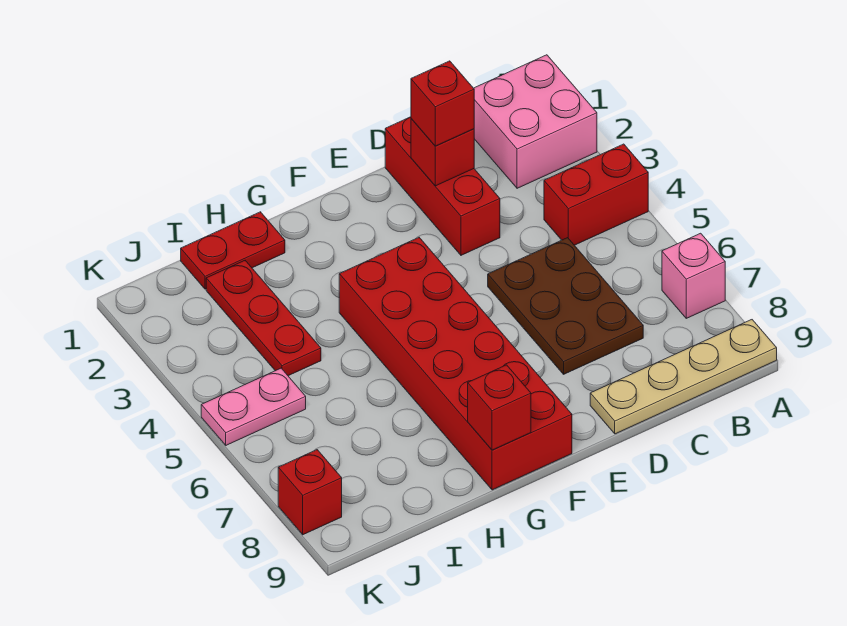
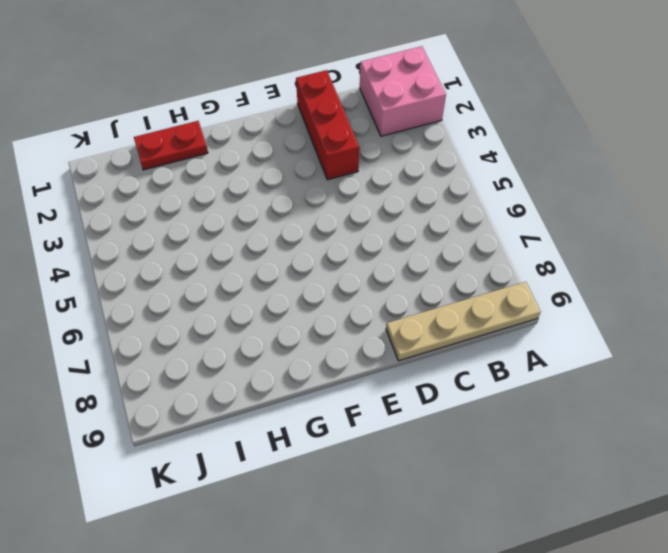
none -> red 1x2 brick [544,144,648,245]
none -> pink 1x1 brick [662,233,725,318]
none -> brown 2x3 plate [488,238,643,374]

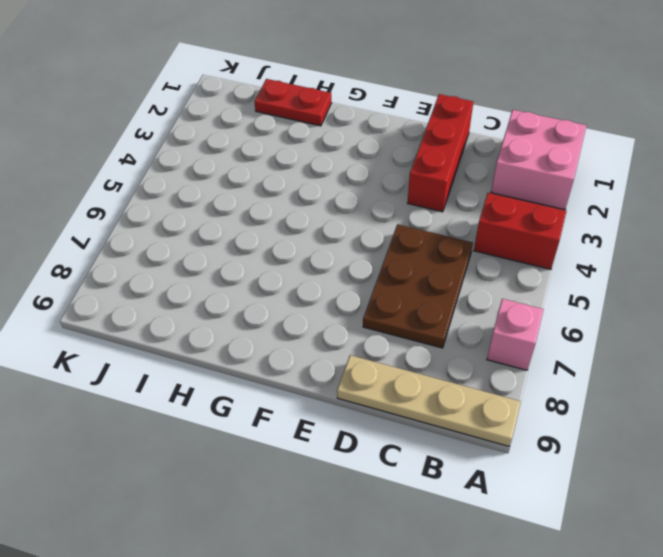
none -> red 2x6 brick [339,238,572,490]
none -> red 1x3 plate [206,261,321,376]
none -> pink 1x2 plate [201,368,306,445]

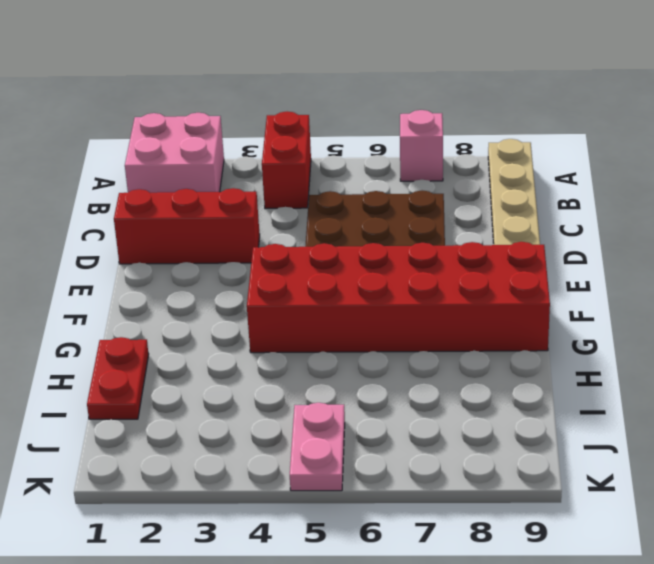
none -> red 1x3 plate [206,261,321,376]
none -> red 1x1 brick [278,450,342,535]
none -> red 1x1 brick [411,119,474,186]

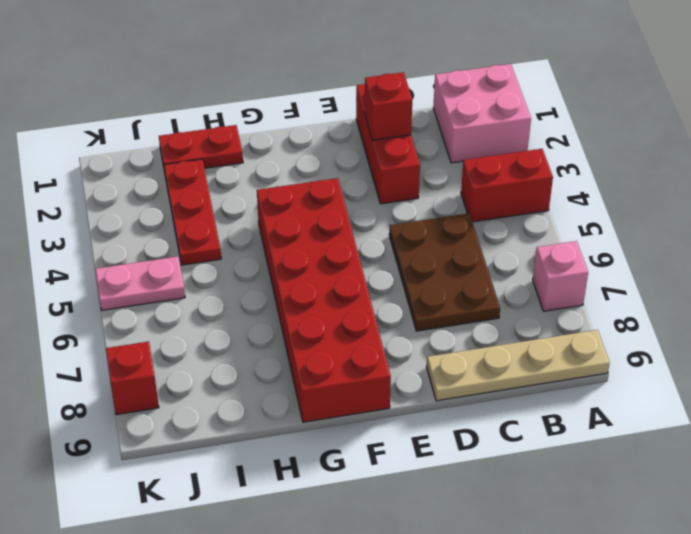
none -> red 1x1 brick [468,365,531,450]
none -> red 1x1 brick [411,61,474,146]

